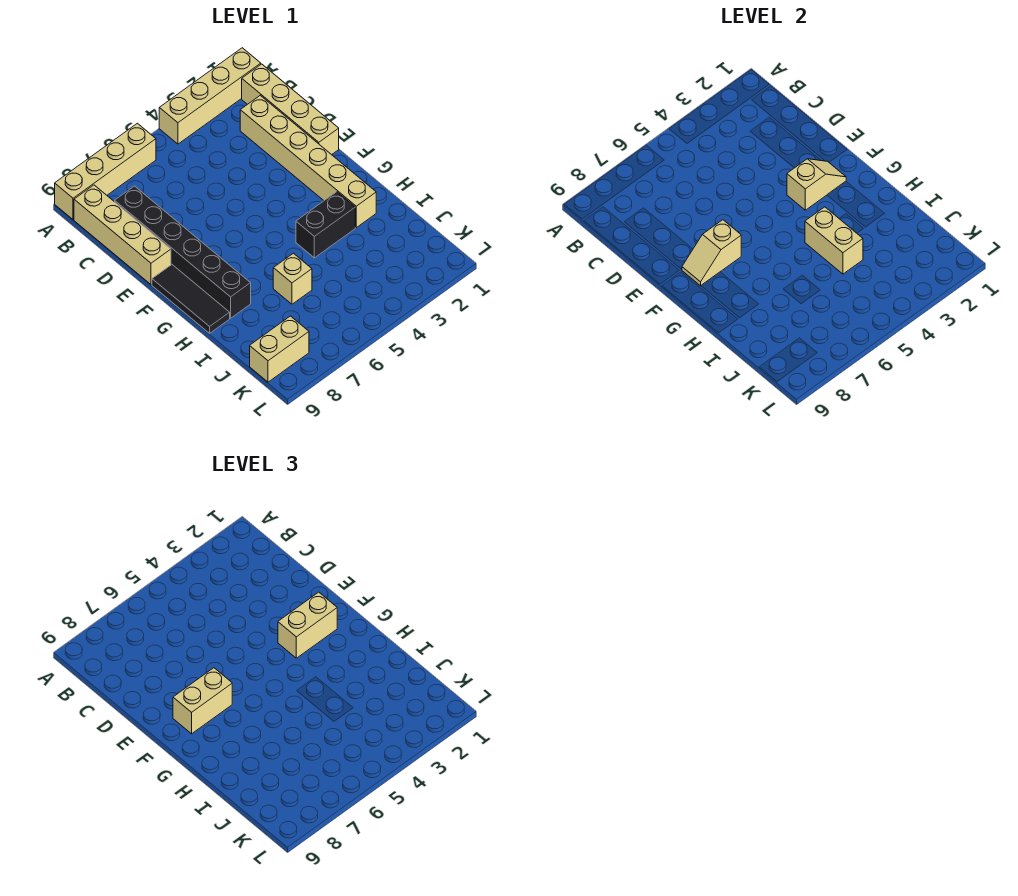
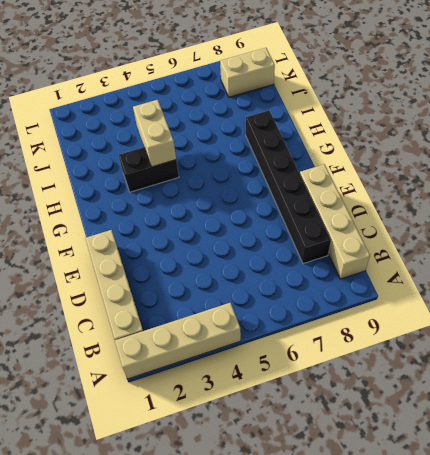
none -> tan 1x4 brick [55,123,156,220]
none -> tan 1x6 brick [240,95,376,228]
none -> black 1x3 tile [152,265,230,333]

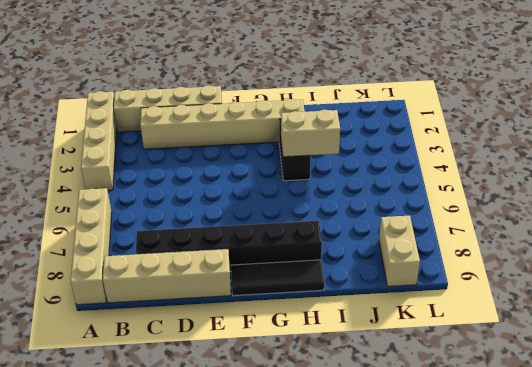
none -> tan 1x1 brick [273,253,312,304]
none -> tan 1x2 slope [787,159,846,210]
none -> tan 1x2 slope [682,220,741,286]

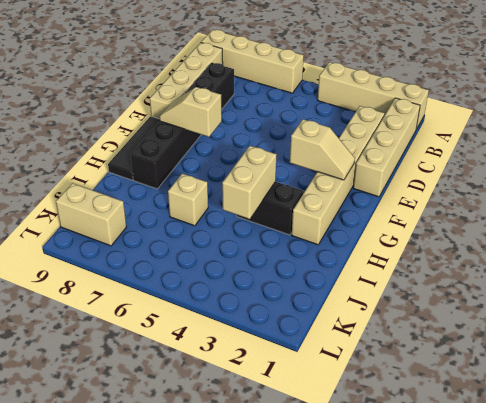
none -> tan 1x2 brick [278,592,337,658]
none -> tan 1x2 brick [173,668,232,734]

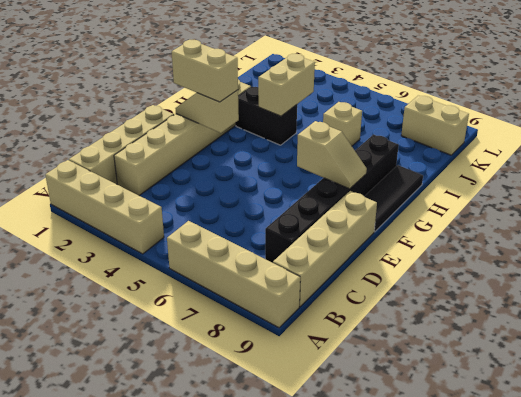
none -> tan 1x2 brick [173,668,232,734]

